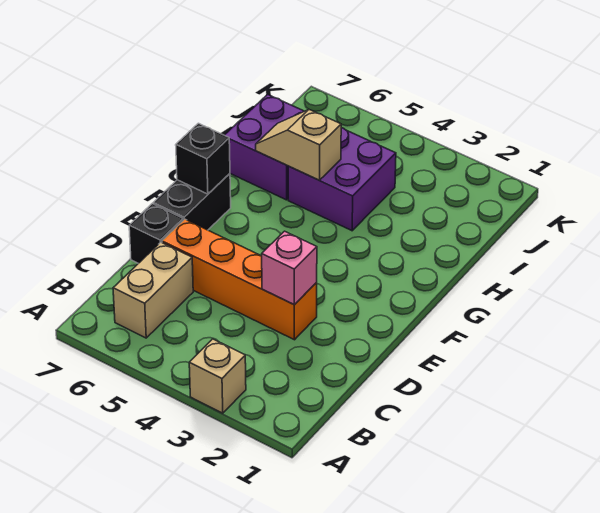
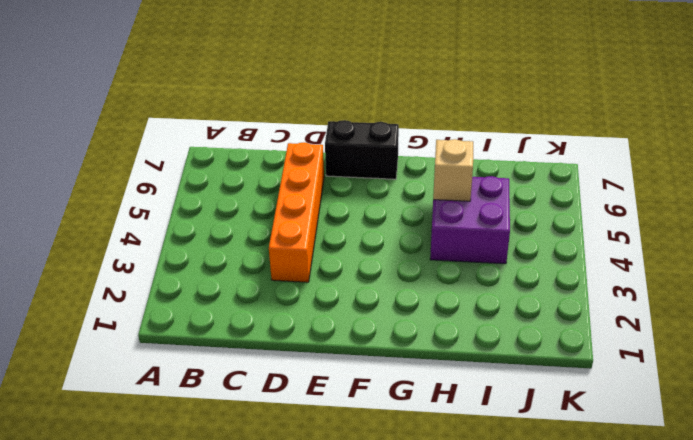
none -> tan 1x1 brick [189,339,246,413]
none -> tan 1x2 brick [113,242,193,338]

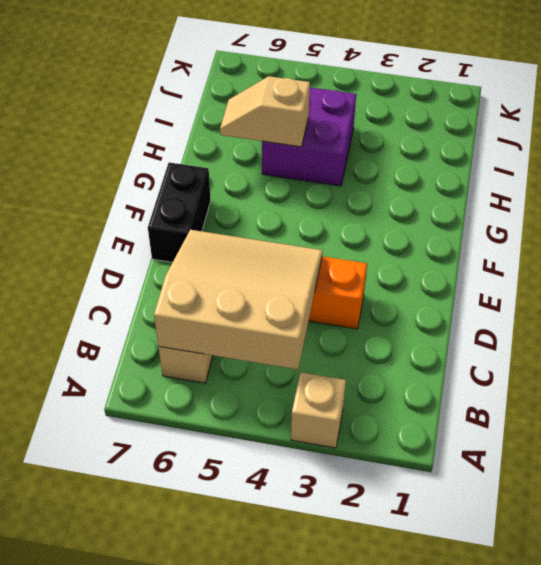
tan 3x3 slope [154,230,322,369] -> none
none -> black 1x1 brick [129,204,183,263]
none -> purple 2x2 brick [225,94,304,200]

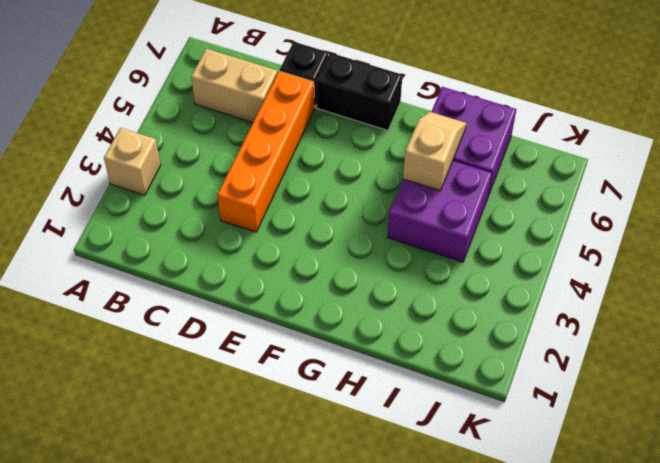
none -> pink 1x1 brick [262,231,317,305]
none -> black 1x1 brick [176,123,230,194]

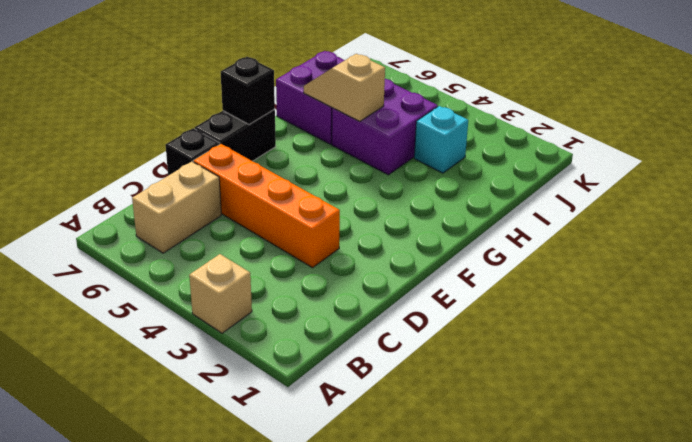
cyan 1x1 brick [414,106,468,173] -> none
none -> pink 1x1 brick [262,231,317,305]

